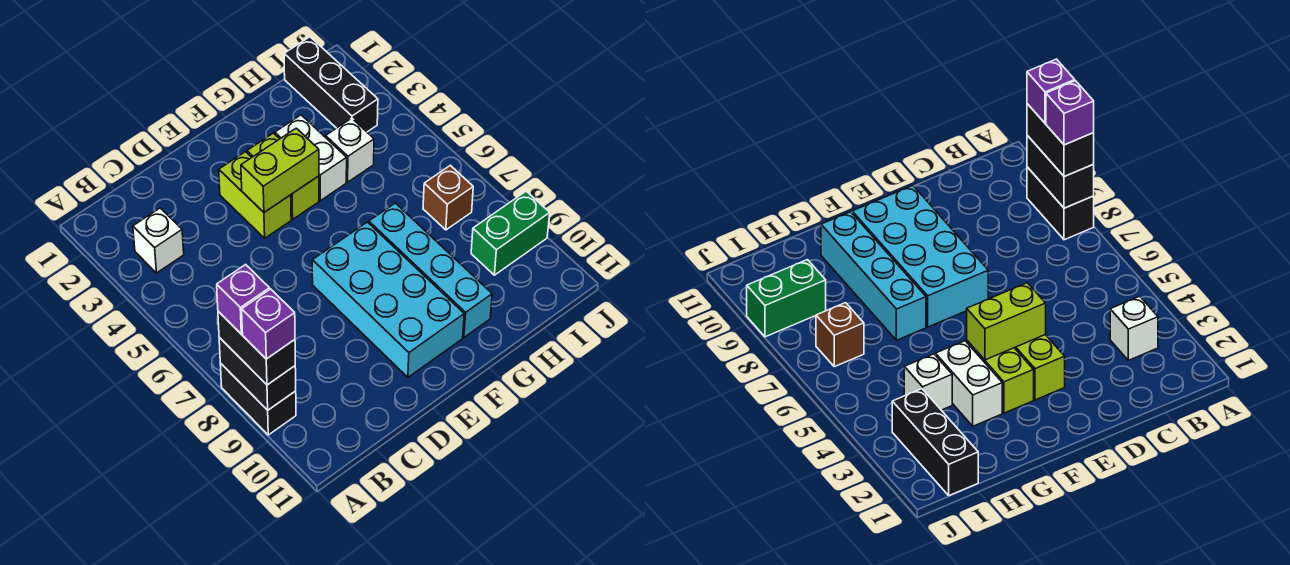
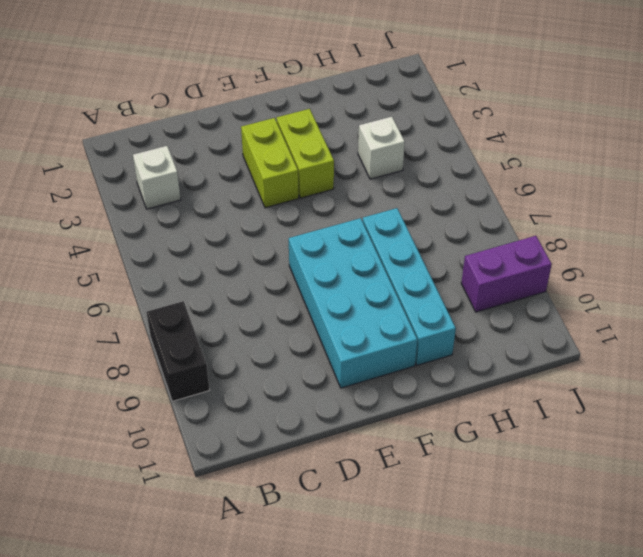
purple 1x2 brick [461,236,552,312] -> green 1x2 brick [471,191,550,275]
none -> white 1x2 brick [275,115,347,201]
none -> black 1x3 brick [284,37,378,132]
none -> brown 1x1 brick [423,165,473,230]

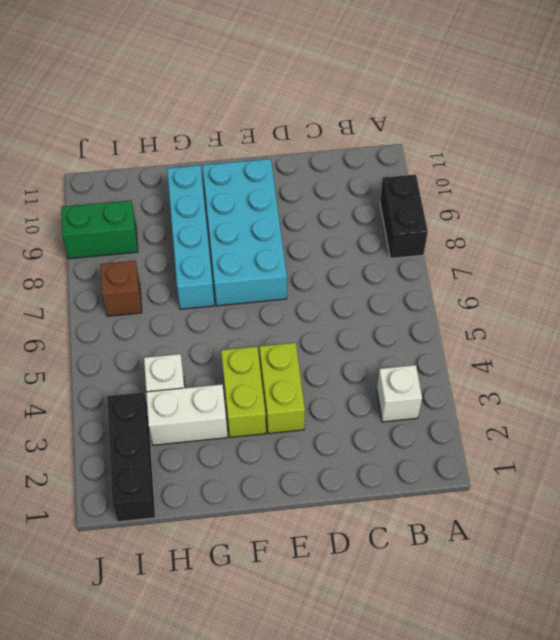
white 1x2 brick [146,384,228,445] -> white 1x2 brick turned to [275,115,347,201]
none -> black 1x2 brick [219,338,296,410]
none -> lime 1x2 brick [241,128,319,212]
none -> black 1x2 brick [218,311,295,385]

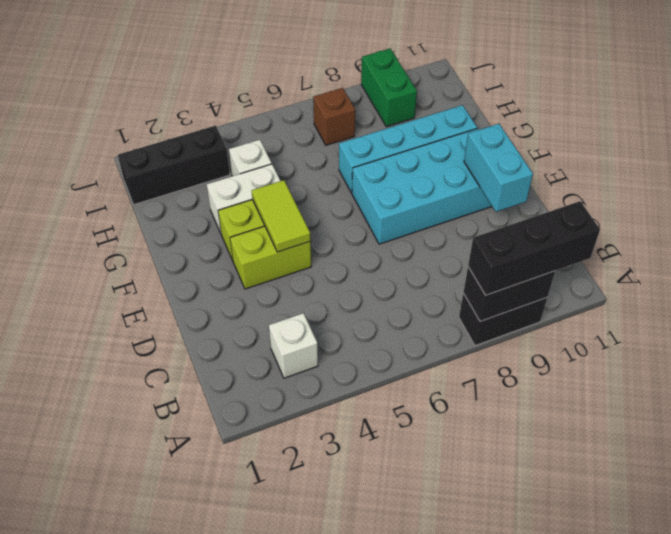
black 1x3 brick [468,201,600,295] -> black 1x2 brick [218,311,295,385]
cyan 1x2 brick [464,124,533,212] -> none
lime 1x2 tile [252,180,311,252] -> lime 1x2 brick [241,128,319,212]
none -> purple 1x1 brick [217,265,270,334]
none -> purple 1x1 brick [242,289,295,359]

